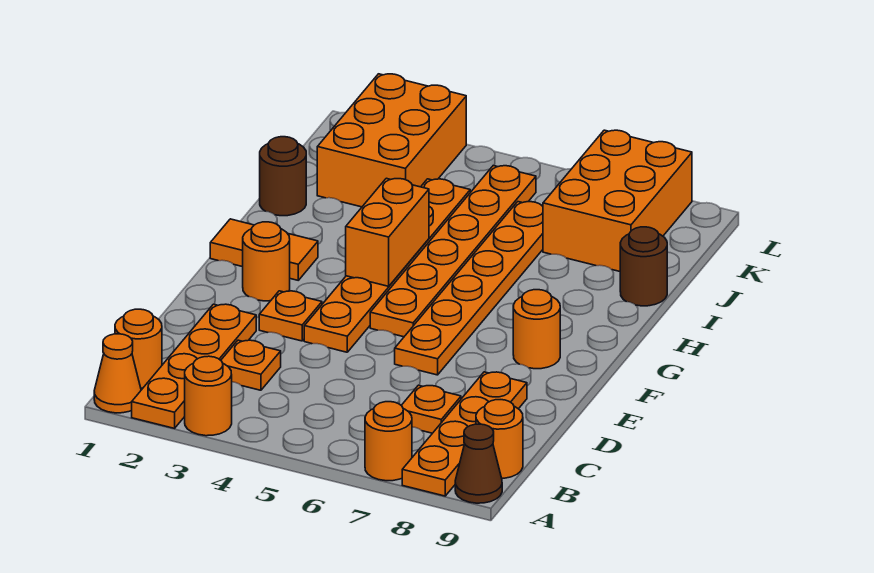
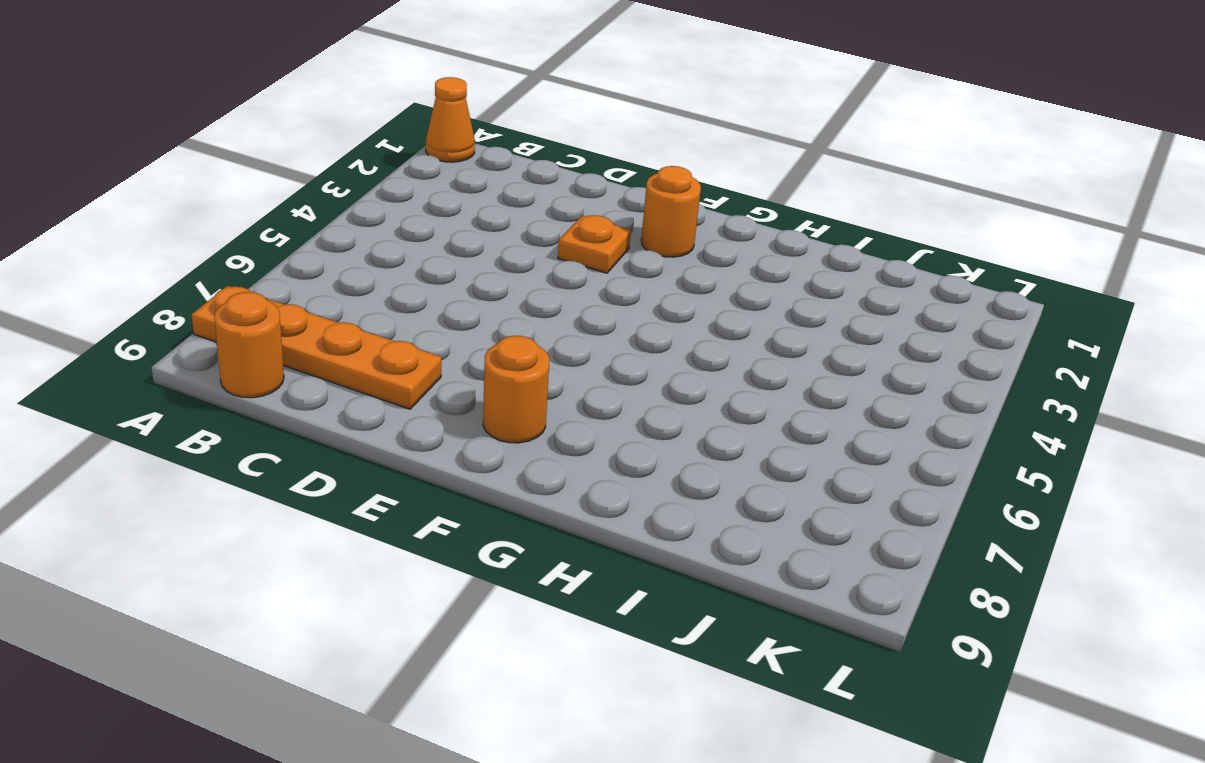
none -> orange 1x4 plate [132,304,256,428]
none -> orange 1x1 round brick [185,356,232,436]
none -> orange 1x1 round brick [365,402,412,481]

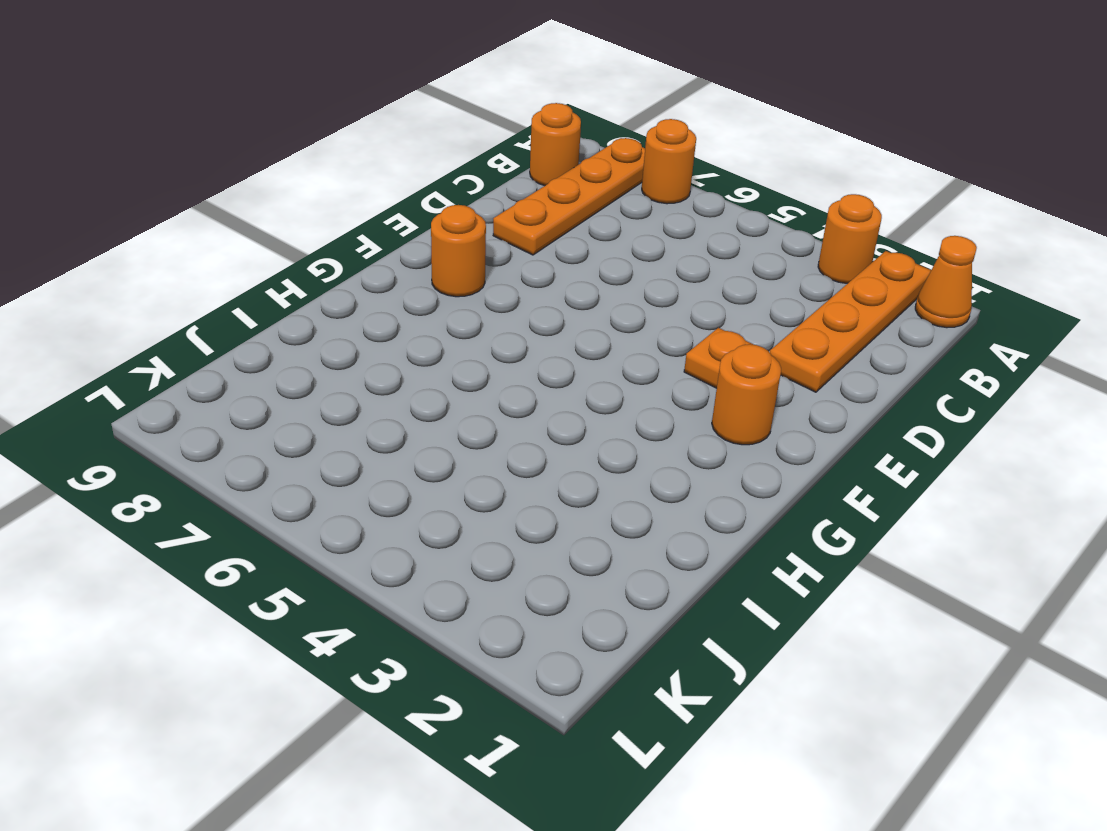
none -> brown 1x1 cone [455,424,502,503]
none -> orange 1x1 round brick [115,309,162,388]
none -> orange 1x1 plate [221,340,281,390]

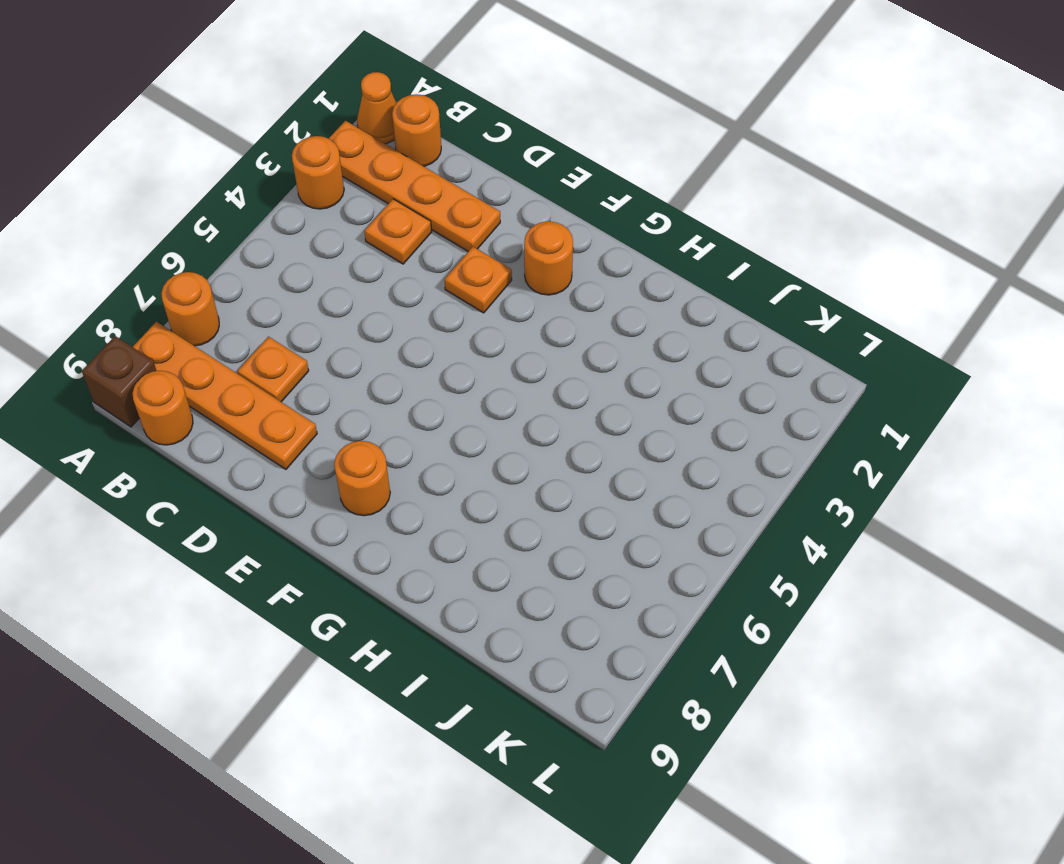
brown 1x1 brick [82,336,156,427] -> brown 1x1 cone [455,424,502,503]
none -> orange 1x6 plate [304,179,470,352]
none -> orange 1x6 plate [395,202,543,375]
none -> orange 1x6 plate [370,166,536,337]

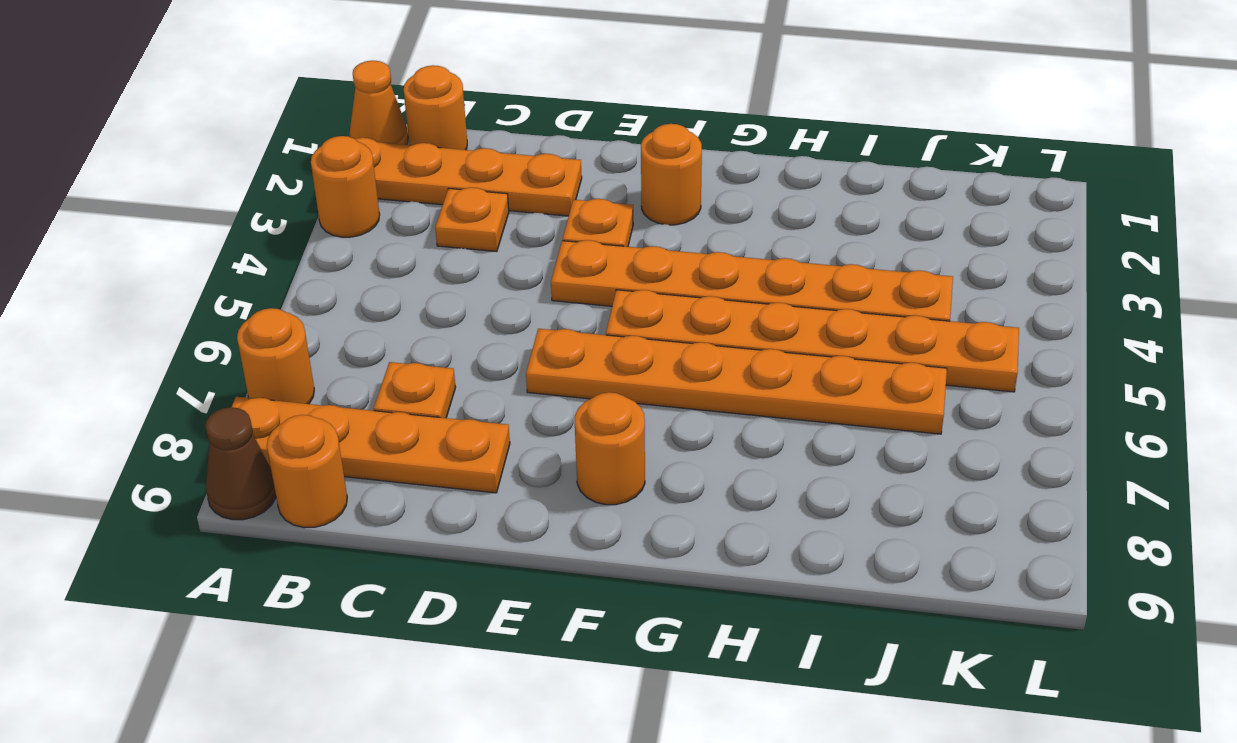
none -> orange 1x2 tile [210,219,318,280]
none -> brown 1x1 round brick [260,137,306,216]
none -> brown 1x1 round brick [620,227,667,306]

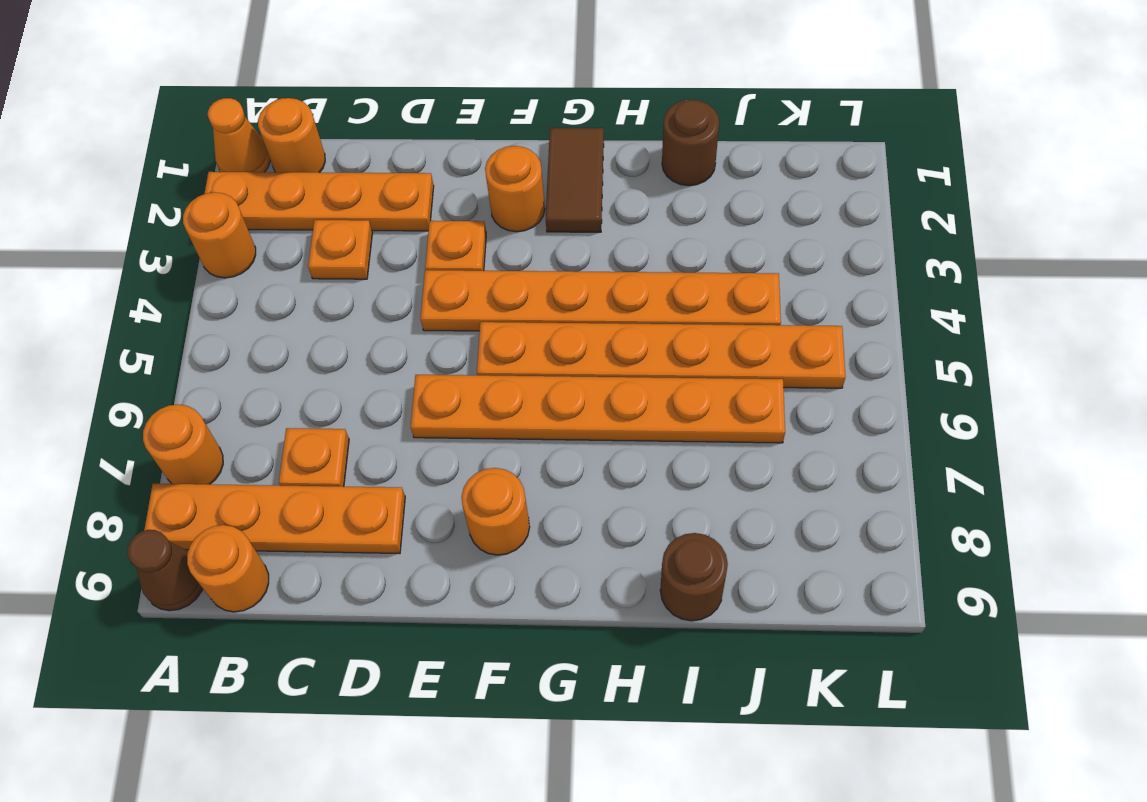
brown 1x2 tile [546,128,604,232] -> orange 1x2 tile [210,219,318,280]
none -> orange 2x3 brick [317,74,466,207]
none -> orange 2x3 brick [543,130,692,271]
none -> orange 1x2 brick [346,178,429,286]

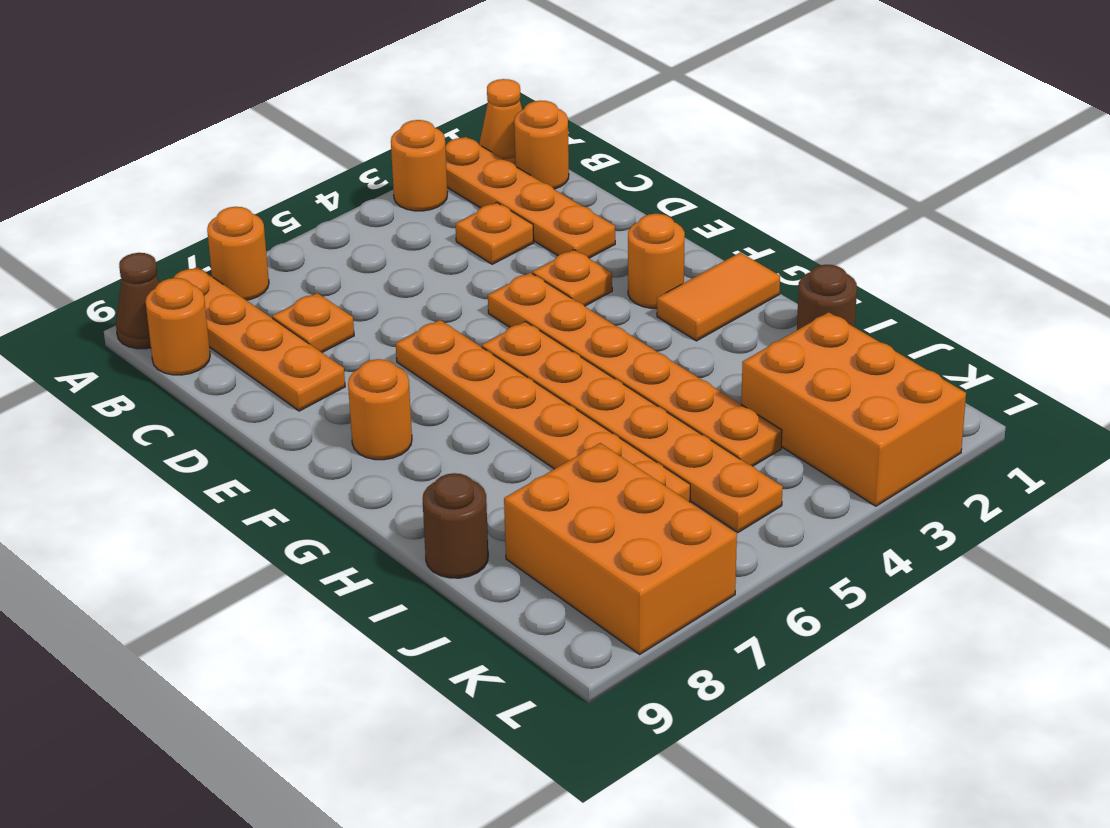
none -> orange 1x2 brick [346,178,429,286]

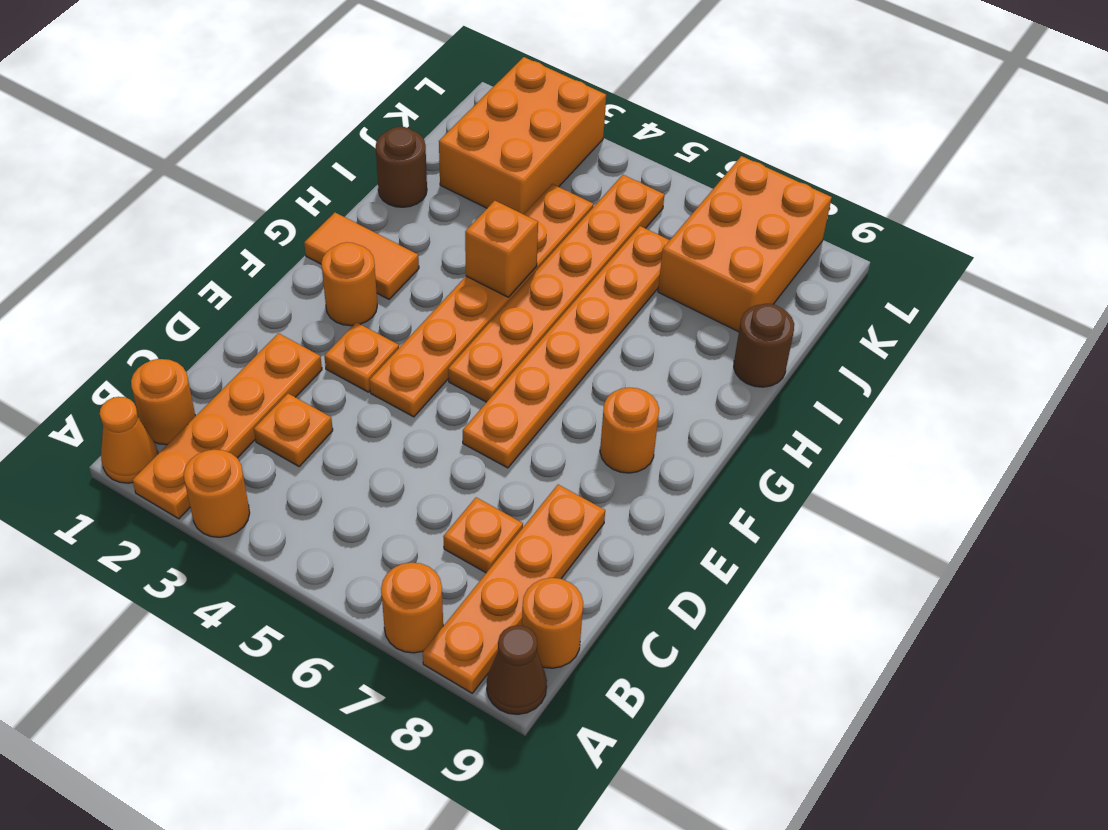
orange 1x1 brick [465,201,538,297] -> orange 1x2 brick [346,178,429,286]

